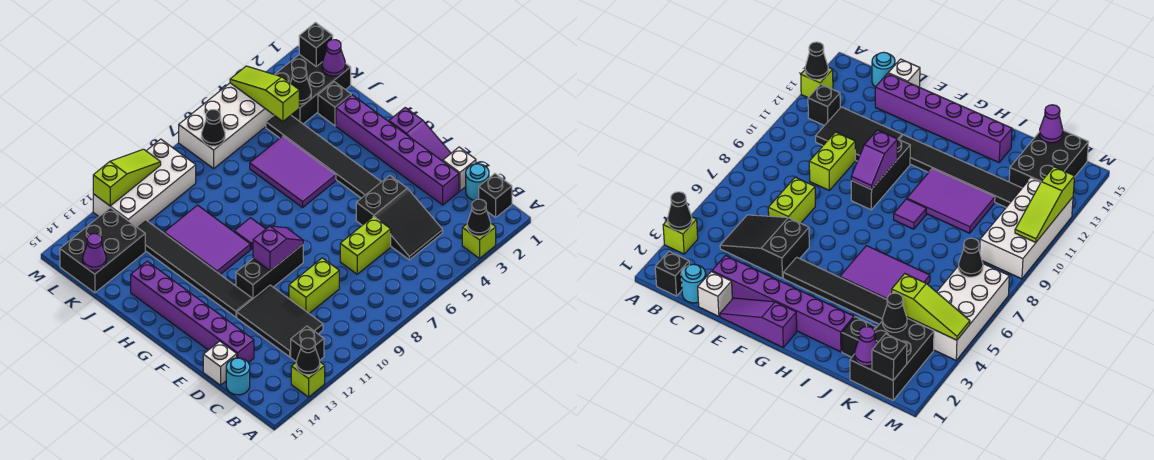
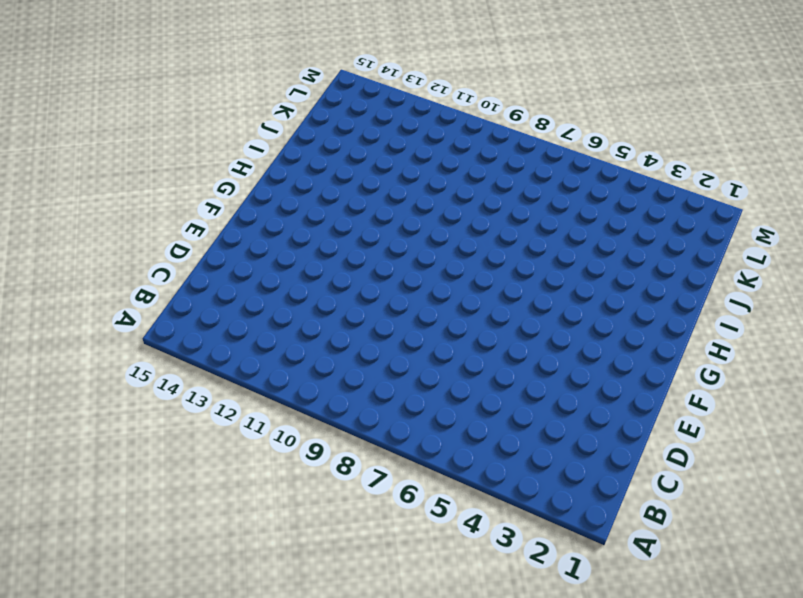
none -> lime 1x1 brick [462,224,496,258]
none -> lime 1x1 brick [291,362,325,397]
none -> black 1x1 brick [479,174,512,217]
none -> black 1x1 brick [291,326,324,361]

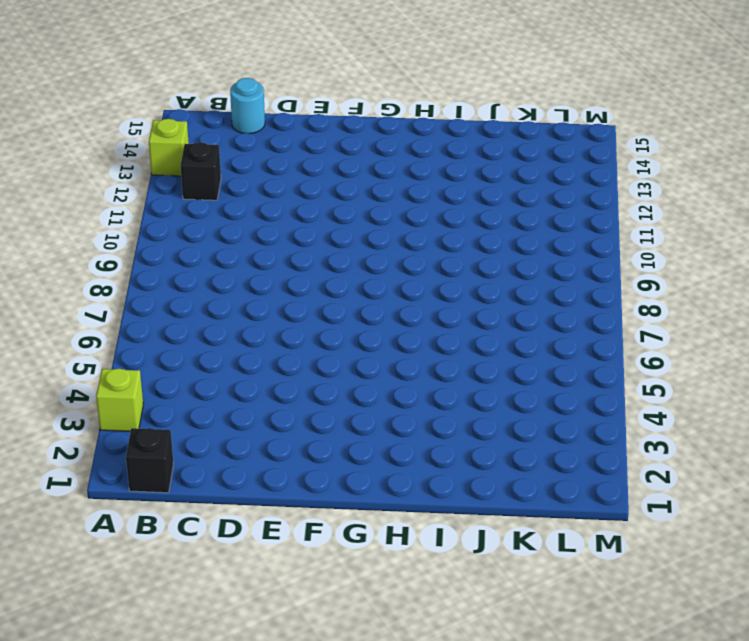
none -> cyan 1x1 round brick [466,164,489,200]
none -> black 2x3 slope [356,176,443,260]
none -> black 2x3 tile [237,285,323,357]
none -> white 1x1 brick [443,147,476,191]

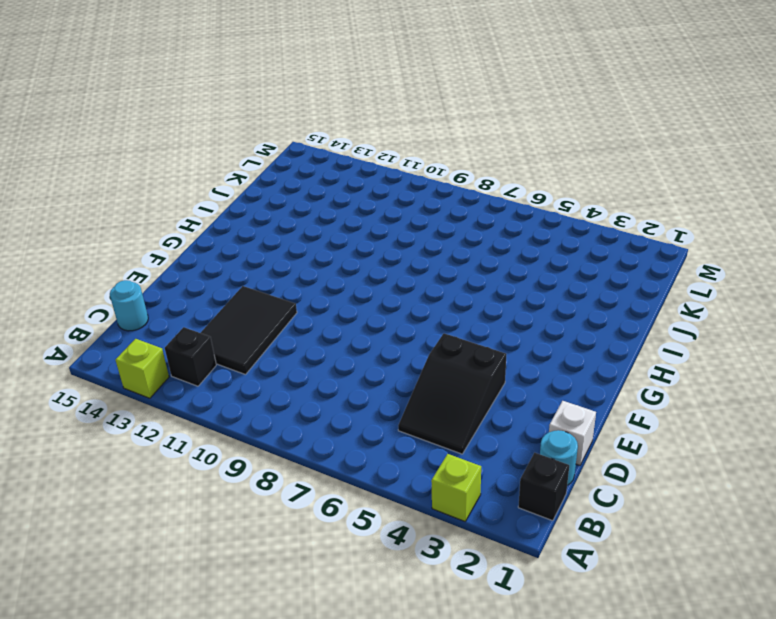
none -> purple 1x6 brick [336,95,459,205]
none -> lime 1x2 brick [340,216,391,274]
none -> lime 1x2 brick [289,258,339,313]
none -> purple 1x6 brick [131,261,254,363]

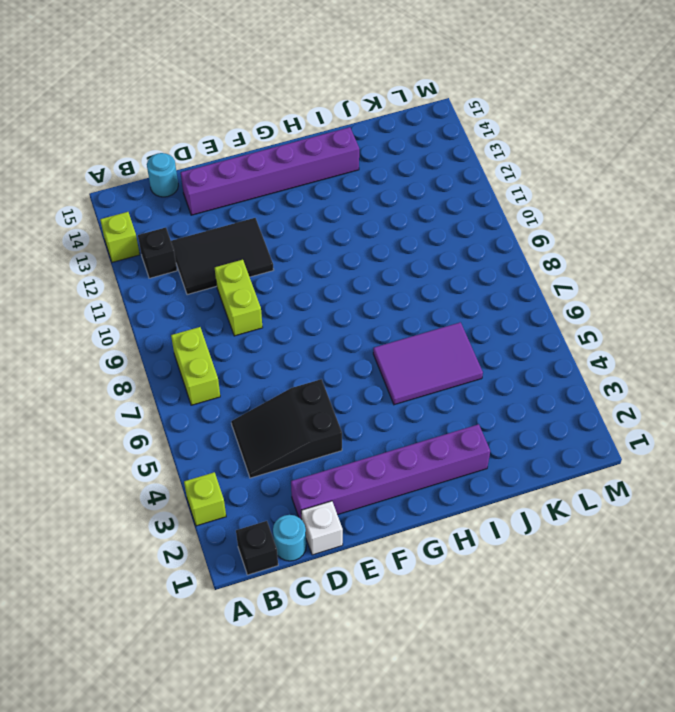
lime 1x2 brick [171,327,220,405] -> lime 1x2 brick moved to [340,216,391,274]
none -> white 1x1 brick [203,341,237,385]
none -> purple 1x3 slope [389,108,451,161]
none -> black 1x6 tile [266,115,381,198]
none -> black 1x3 brick [236,245,303,299]

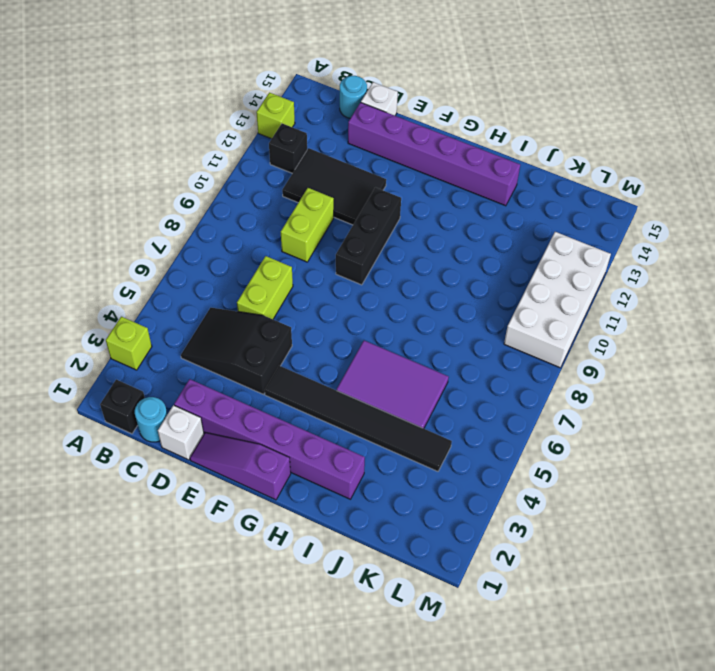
none -> black 1x6 tile [137,220,252,317]
none -> purple 1x1 tile [234,218,265,249]
none -> purple 2x3 tile [164,205,250,274]
none -> black 1x1 brick [318,82,351,126]

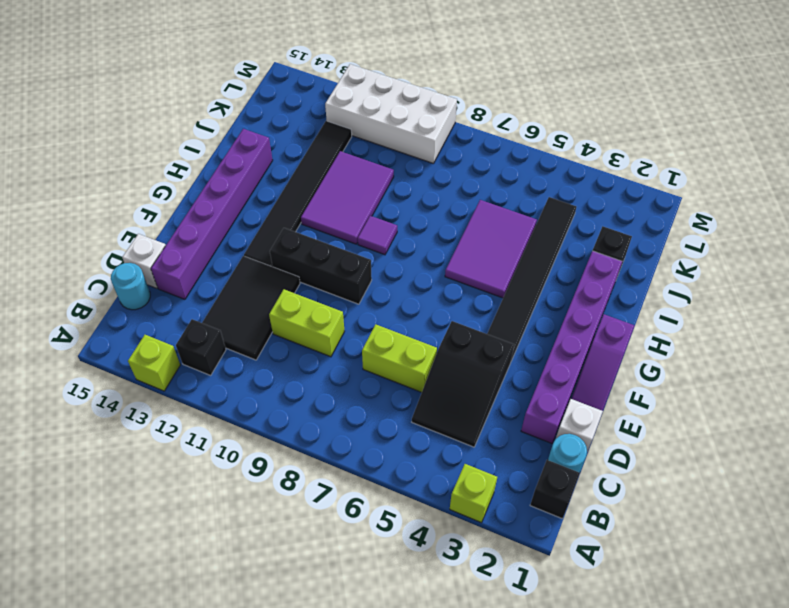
none -> black 2x3 brick [275,55,351,124]
none -> black 2x3 brick [60,208,145,293]
none -> white 2x4 brick [179,83,274,169]
none -> black 1x1 cone [467,199,491,236]

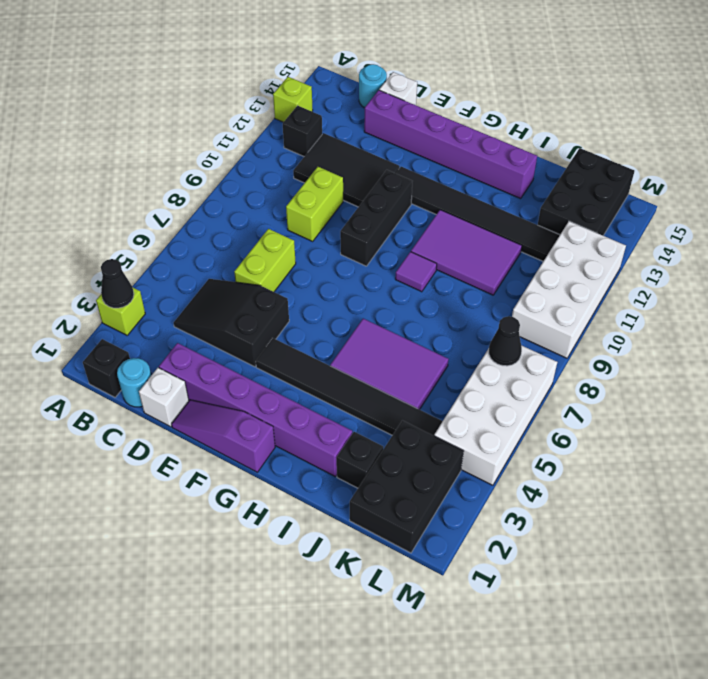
none -> black 1x1 cone [296,338,320,375]
none -> purple 1x2 slope [253,226,303,271]
none -> purple 1x1 cone [322,40,346,76]
none -> black 1x1 cone [291,67,311,104]

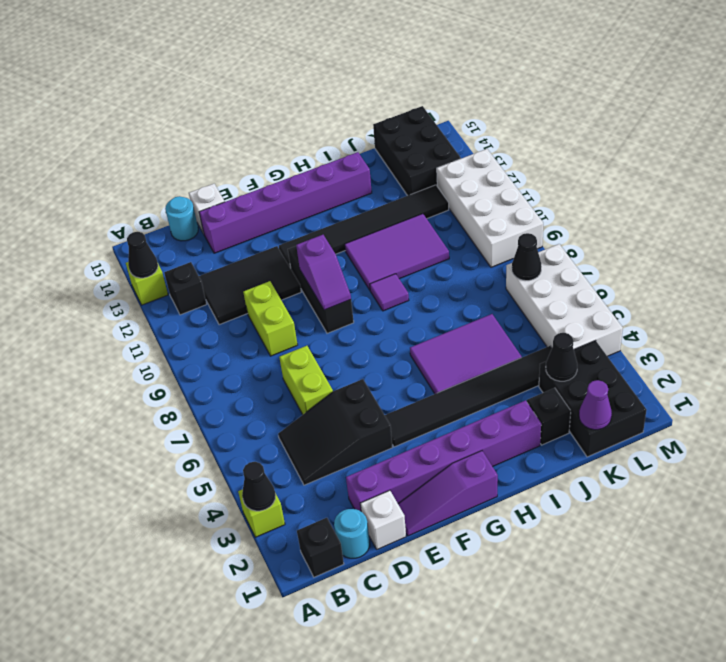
none -> lime 1x3 slope [230,66,299,121]
none -> purple 1x1 cone [83,234,106,270]
none -> black 1x1 brick [299,23,333,66]
none -> lime 1x3 slope [93,149,161,206]

